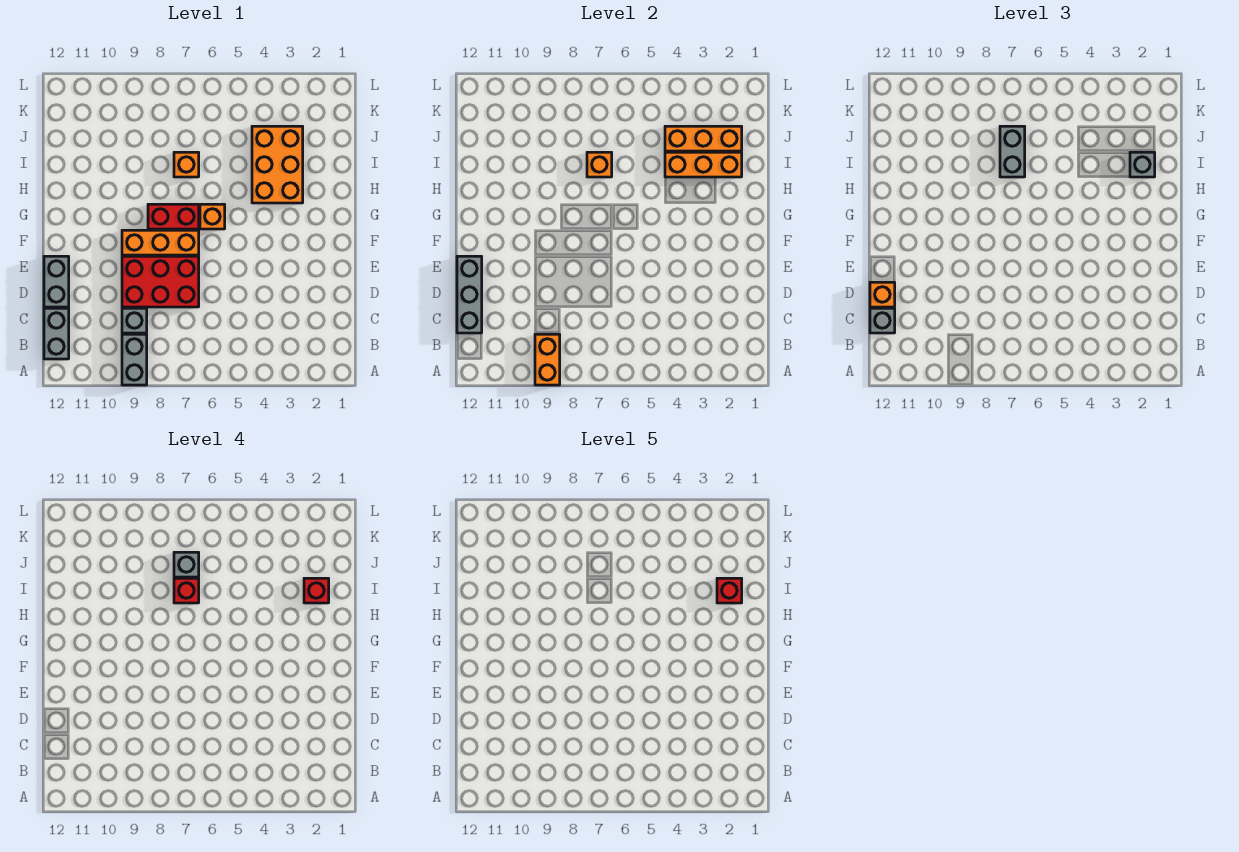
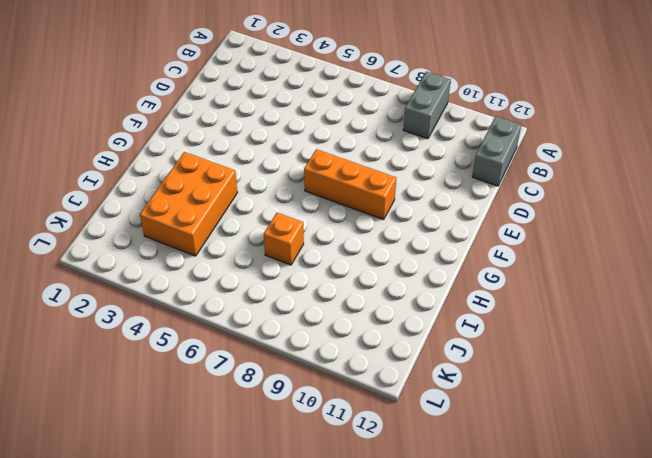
none -> grey 1x1 brick [122,308,147,333]
none -> red 2x3 brick [122,256,199,307]
none -> grey 1x2 brick [44,256,69,307]

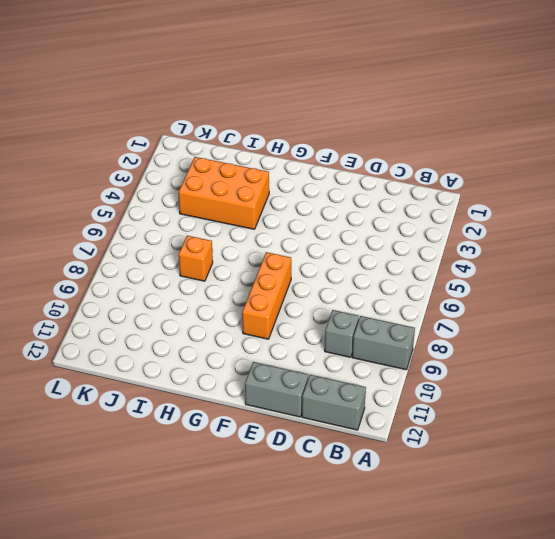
none -> red 2x3 brick [122,256,199,307]
none -> orange 1x1 brick [200,204,225,229]
none -> red 1x2 brick [148,204,199,229]

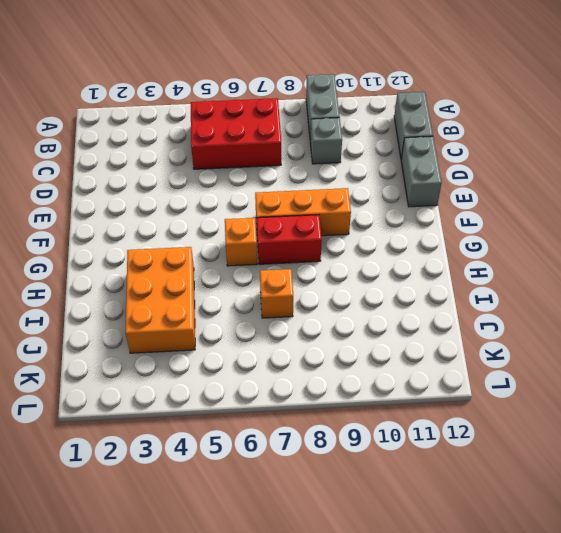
red 2x3 brick [191,98,281,169] -> red 2x3 brick moved to [122,256,199,307]
none -> orange 1x2 brick [535,334,560,385]
none -> grey 1x3 brick [457,256,482,333]
none -> orange 1x3 brick [665,152,742,177]

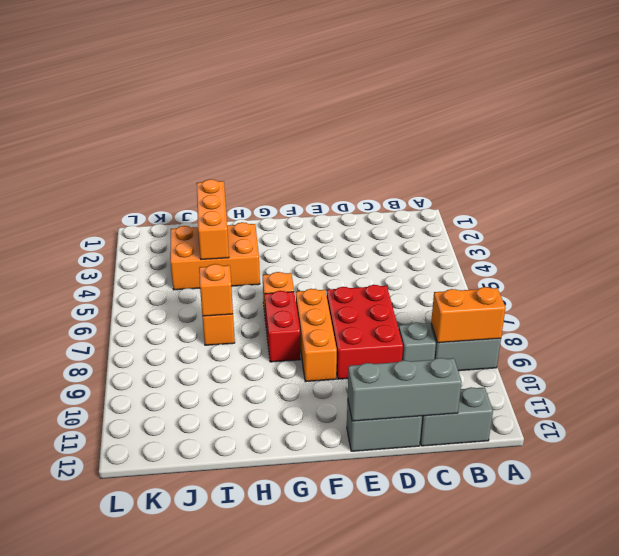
none -> orange 1x3 brick [665,126,742,151]
none -> grey 1x1 brick [870,308,895,333]
none -> orange 1x1 brick [870,282,895,307]

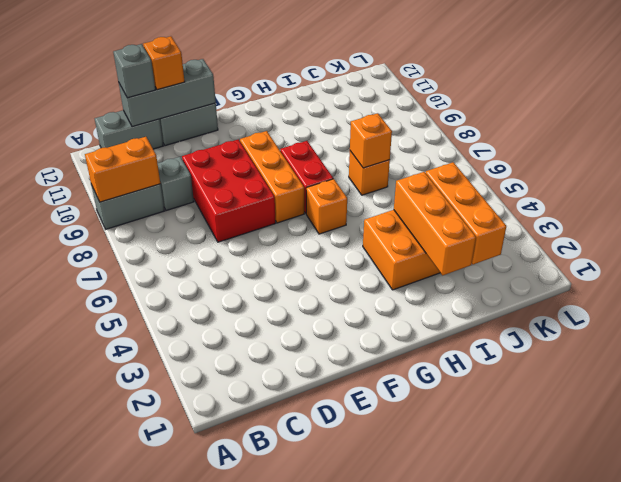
none -> grey 1x1 brick [1130,152,1155,177]
none -> grey 1x2 brick [1000,126,1025,177]
none -> red 1x1 brick [304,578,329,603]

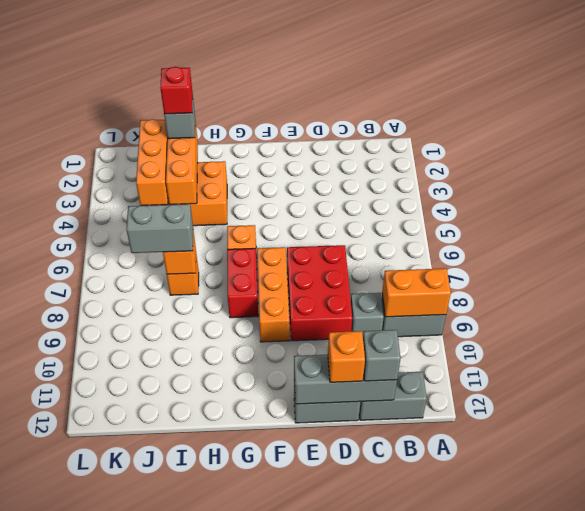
none -> red 1x1 brick [174,578,199,603]
none -> grey 1x1 brick [174,552,199,577]
none -> red 1x1 brick [717,578,742,603]

